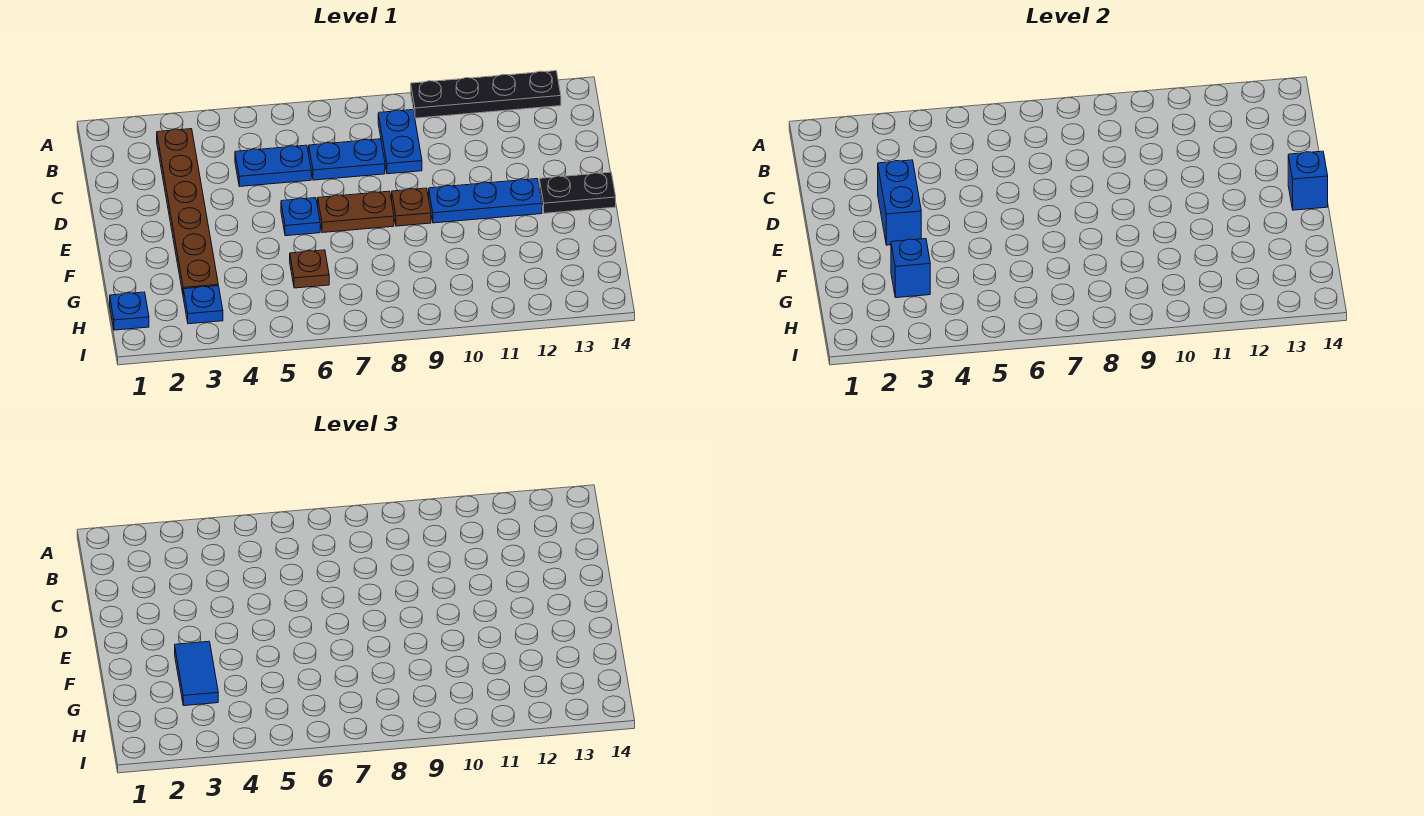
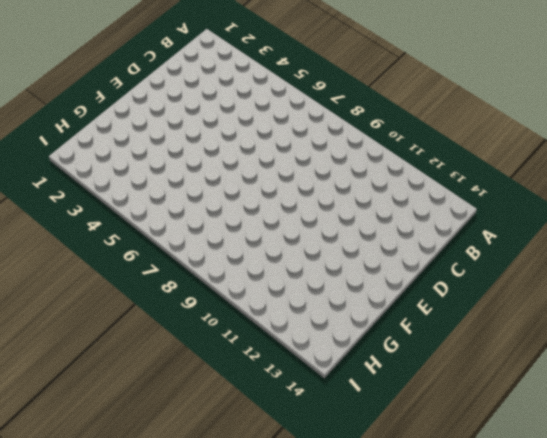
none -> black 1x4 plate [411,71,561,118]
none -> brown 1x6 plate [157,129,218,293]
none -> blue 1x2 plate [378,110,422,174]

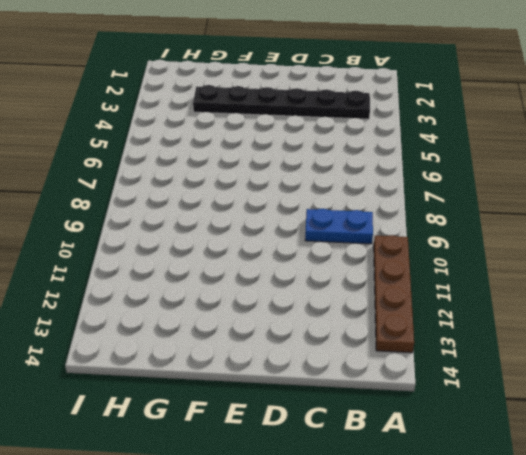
brown 1x4 plate [374,235,414,353] -> black 1x4 plate [411,71,561,118]
black 1x6 plate [193,85,370,119] -> brown 1x6 plate [157,129,218,293]
none -> blue 1x2 plate [235,145,311,187]
none -> blue 1x2 plate [309,139,385,180]
none -> blue 1x1 plate [281,198,320,236]

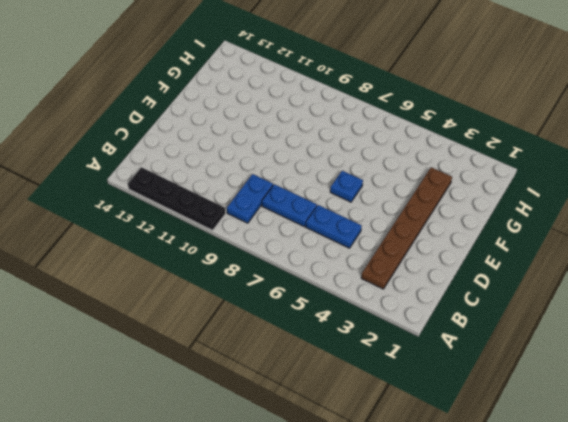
none -> brown 1x2 plate [318,191,394,233]
none -> brown 1x1 plate [392,188,431,226]
none -> blue 1x3 plate [429,179,542,223]

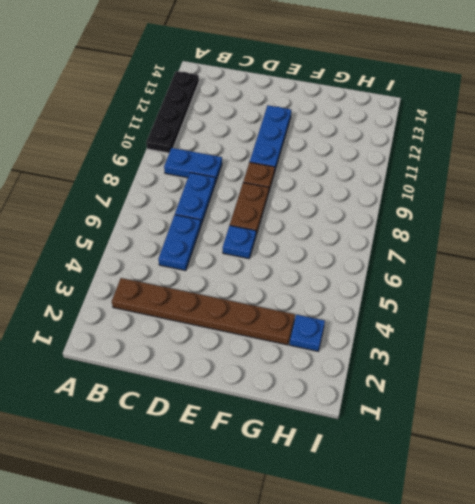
none -> black 1x2 plate [539,172,616,213]
none -> brown 1x1 plate [290,250,329,288]
none -> blue 1x1 plate [110,292,149,330]

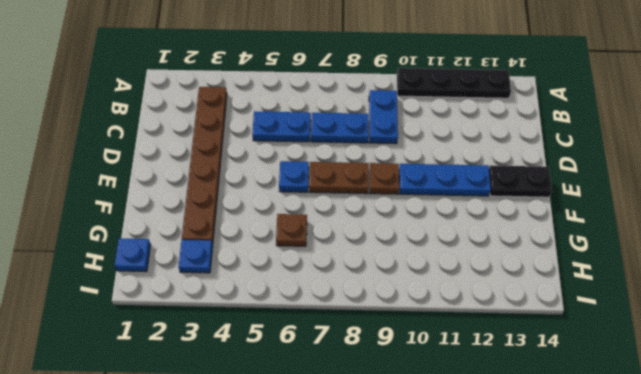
none -> blue 1x2 brick [878,160,921,245]
none -> blue 1x1 brick [1288,151,1328,210]
none -> blue 1x1 brick [891,239,930,298]

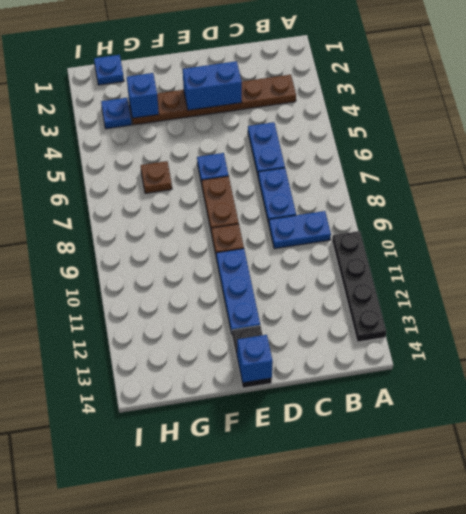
none -> blue 1x2 tile [175,641,218,706]

